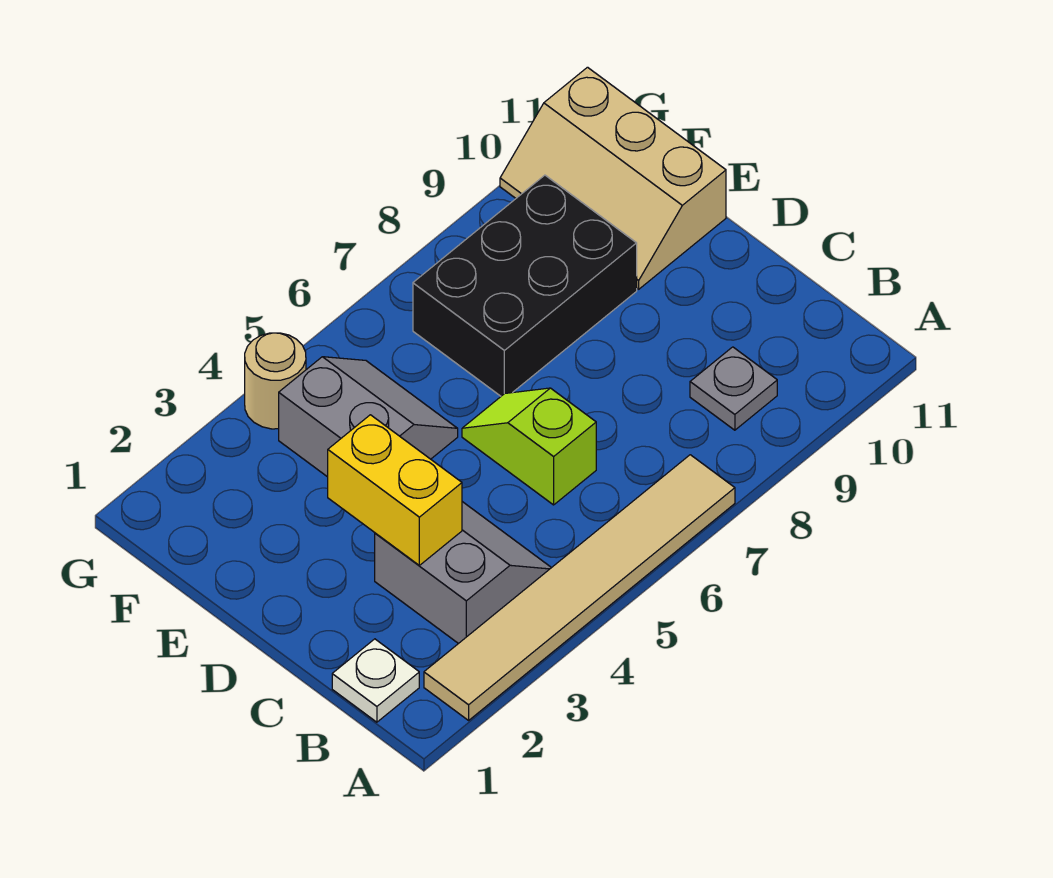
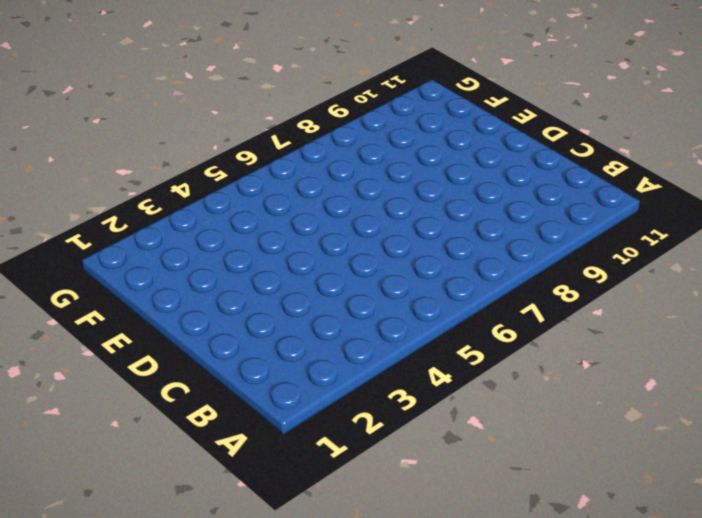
none -> tan 1x6 tile [424,455,735,720]
none -> white 1x1 plate [332,639,419,722]

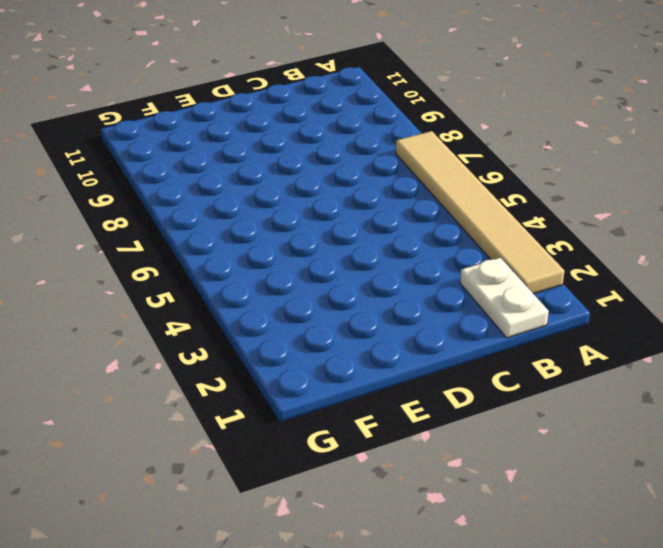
white 1x2 plate [460,258,549,338] -> white 1x1 plate [332,639,419,722]
none -> grey 2x2 slope [375,502,551,644]
none -> grey 1x1 plate [690,347,777,430]

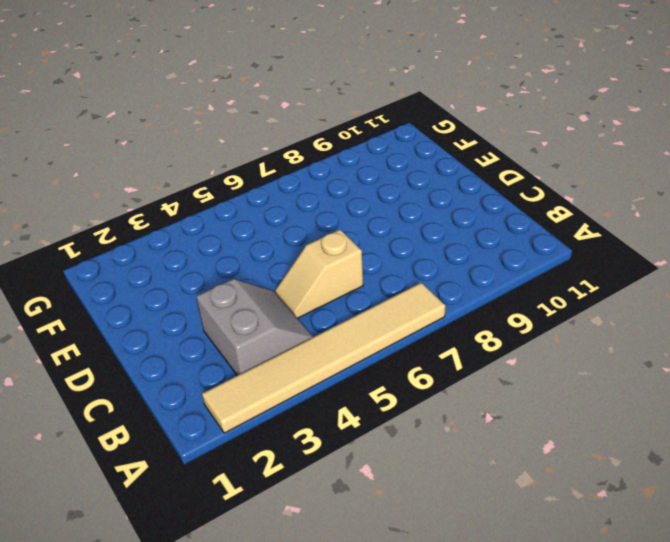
tan 1x2 slope [275,230,363,318] -> lime 1x2 slope [462,388,596,505]
none -> white 1x1 plate [332,639,419,722]
none -> grey 1x1 plate [690,347,777,430]

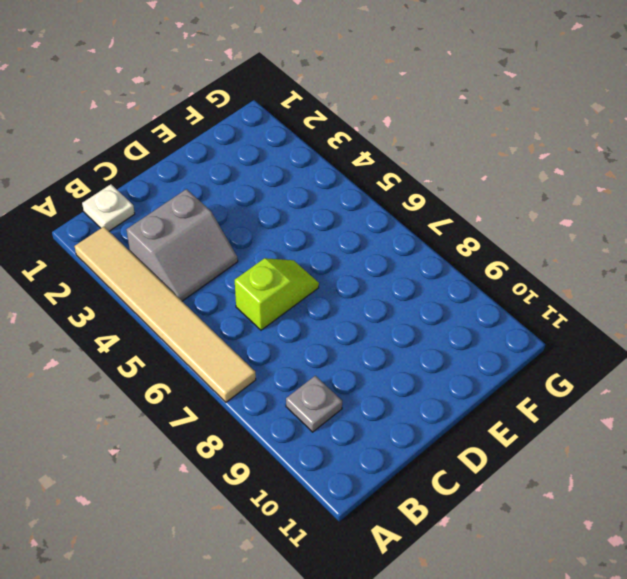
none -> grey 2x2 slope [279,357,458,477]
none -> black 2x3 brick [413,175,637,396]

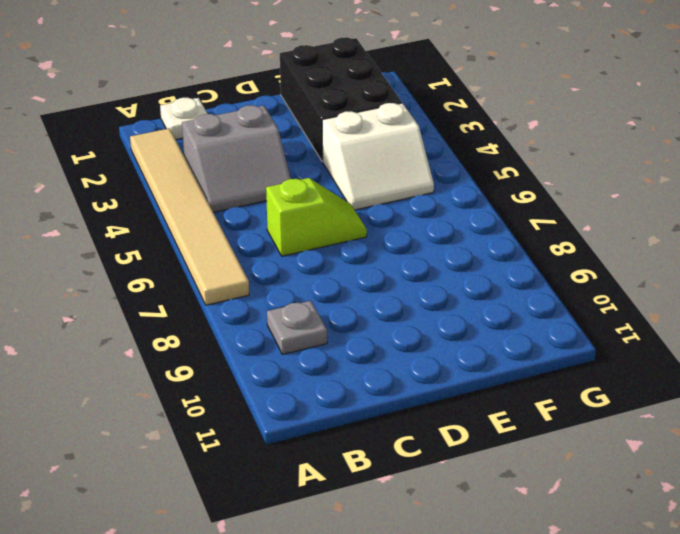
black 2x3 brick [280,37,402,161] -> black 2x3 brick moved to [413,175,637,396]
white 2x2 slope [322,103,434,210] -> grey 2x2 slope [279,357,458,477]
none -> tan 2x3 slope [500,67,726,289]
none -> tan 1x1 round brick [245,333,306,429]

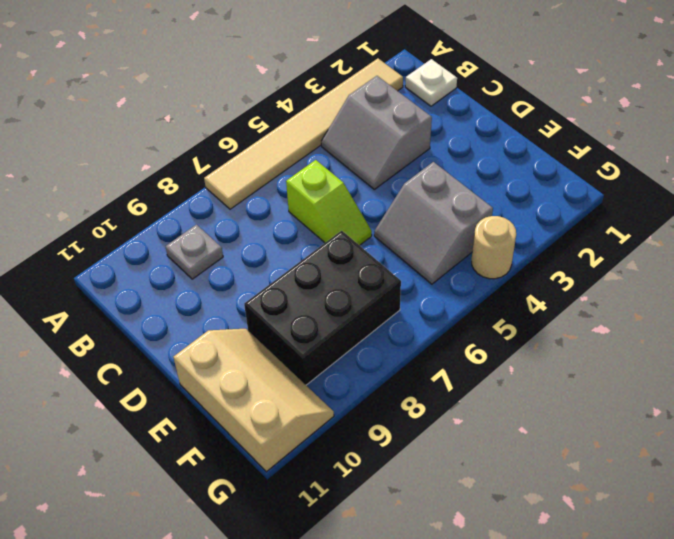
none -> yellow 1x2 brick [328,415,462,565]

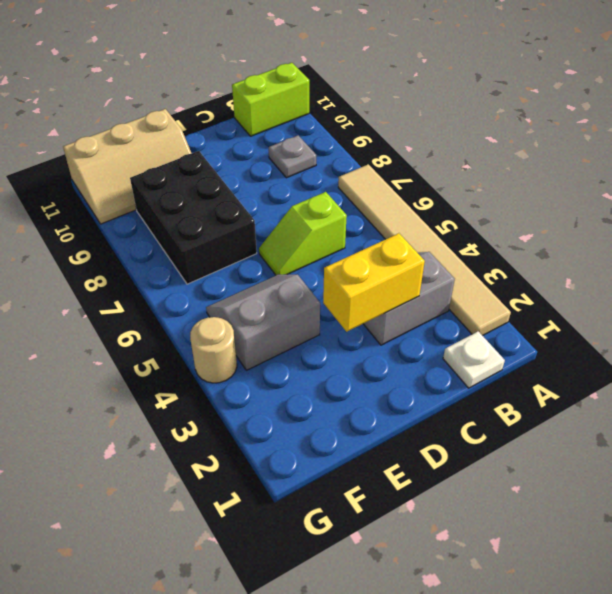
lime 1x2 brick [232,63,309,136] -> none

